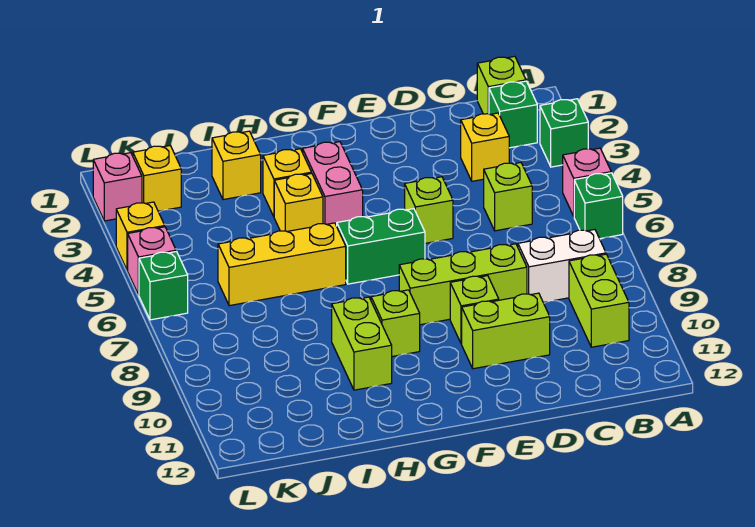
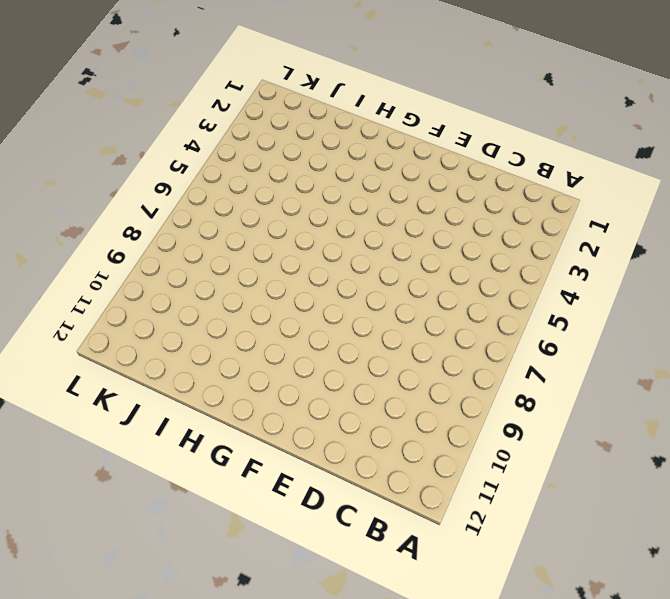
none -> green 1x1 brick [540,99,588,167]
none -> pink 1x1 brick [563,148,611,216]
none -> green 1x1 brick [574,173,623,239]

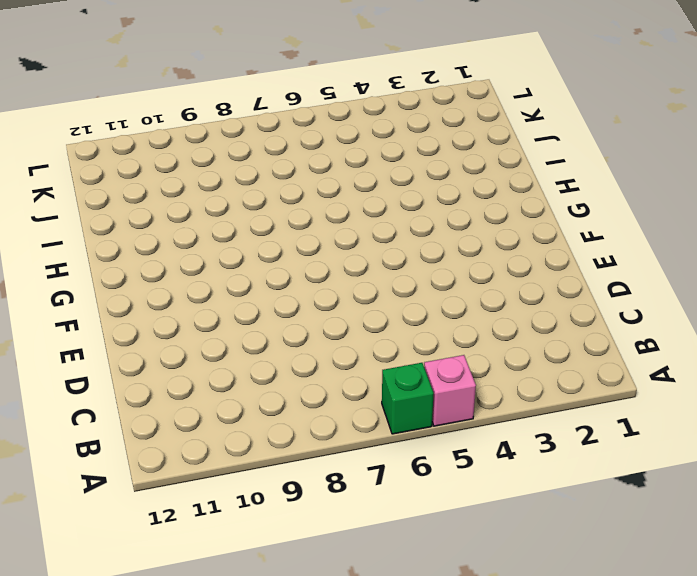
none -> green 1x1 brick [540,99,588,167]
none -> lime 1x1 brick [477,56,526,114]
none -> green 1x1 brick [489,81,537,148]

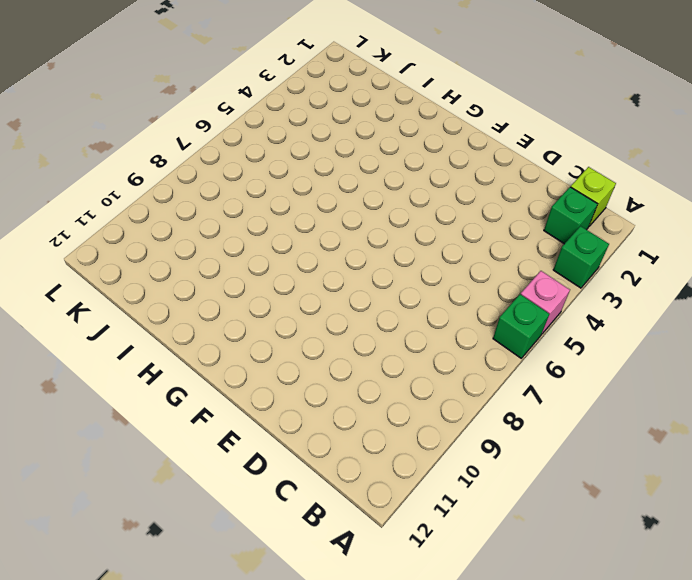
none -> white 1x2 brick [518,230,606,302]
none -> lime 1x2 brick [569,254,629,347]
none -> yellow 1x1 brick [461,113,509,181]

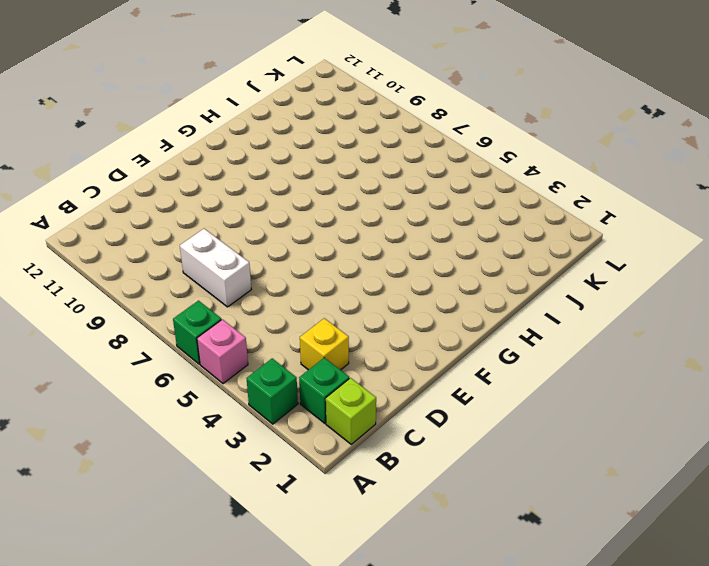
white 1x2 brick [180,229,251,307] -> white 1x2 brick turned to [518,230,606,302]
none -> lime 1x2 brick [569,254,629,347]
none -> lime 1x1 brick [484,163,532,231]
none -> lime 1x3 brick [399,244,527,325]

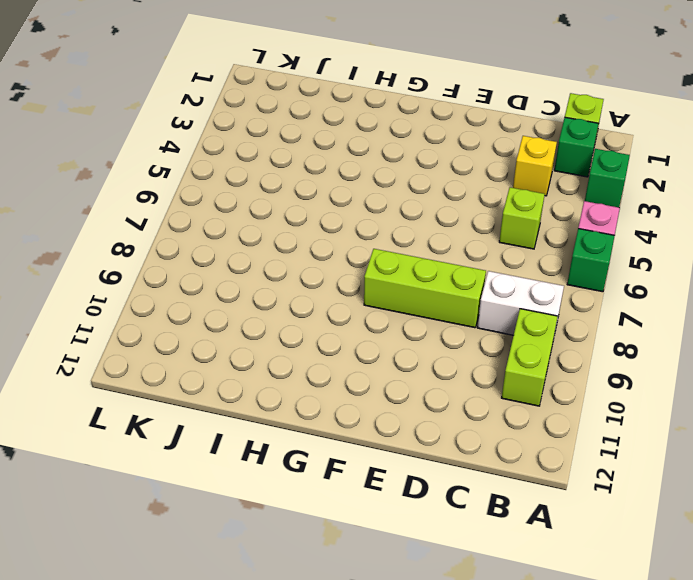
none -> lime 1x2 brick [462,293,550,369]
none -> lime 1x1 brick [405,177,453,243]
none -> lime 1x1 brick [450,276,499,344]

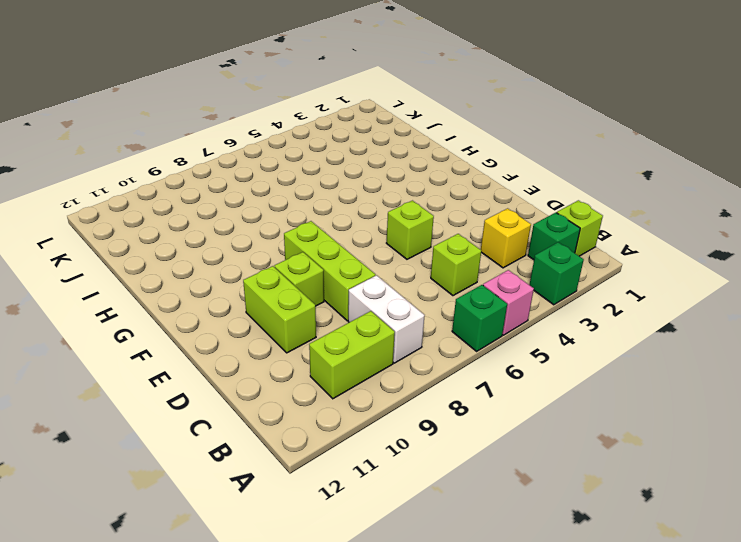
none -> green 1x2 brick [337,209,425,284]
none -> pink 1x2 brick [303,142,363,226]
none -> lime 1x1 brick [371,290,420,357]

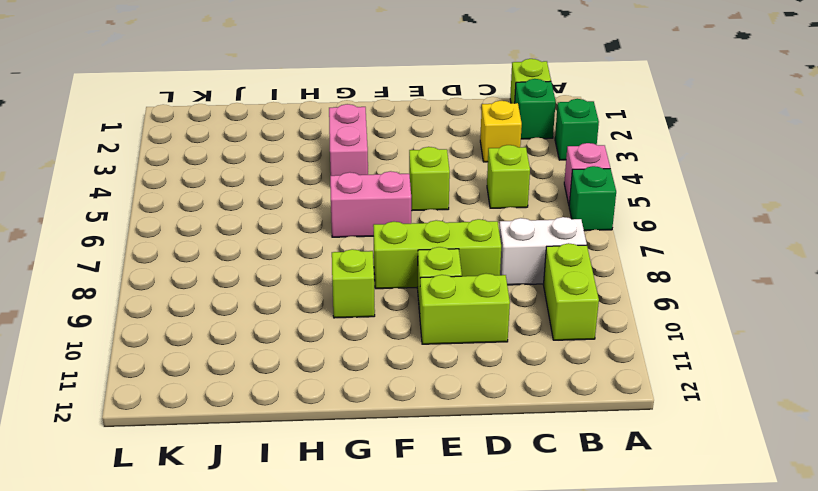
pink 1x2 brick [330,171,411,237] -> green 1x2 brick [337,209,425,284]
none -> yellow 1x1 brick [263,149,312,216]
none -> yellow 1x1 brick [274,174,323,231]
none -> yellow 1x3 brick [218,223,346,306]

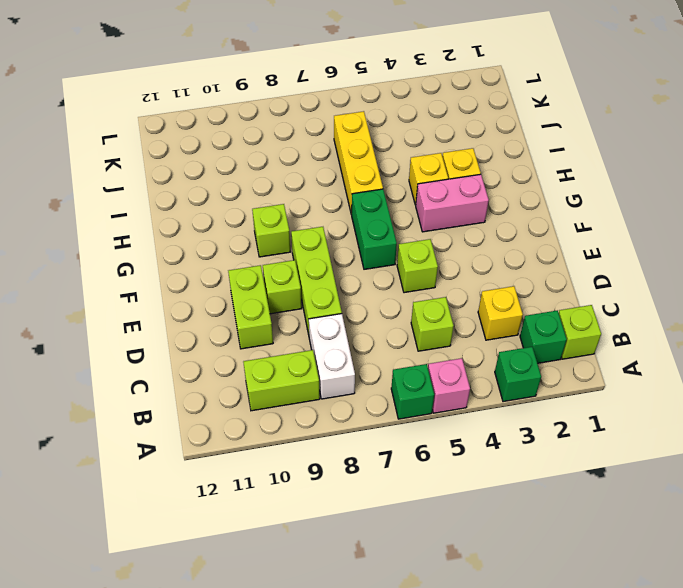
none -> lime 1x2 brick [332,297,392,390]
none -> yellow 1x1 brick [212,131,261,200]
none -> yellow 1x1 brick [133,146,181,211]

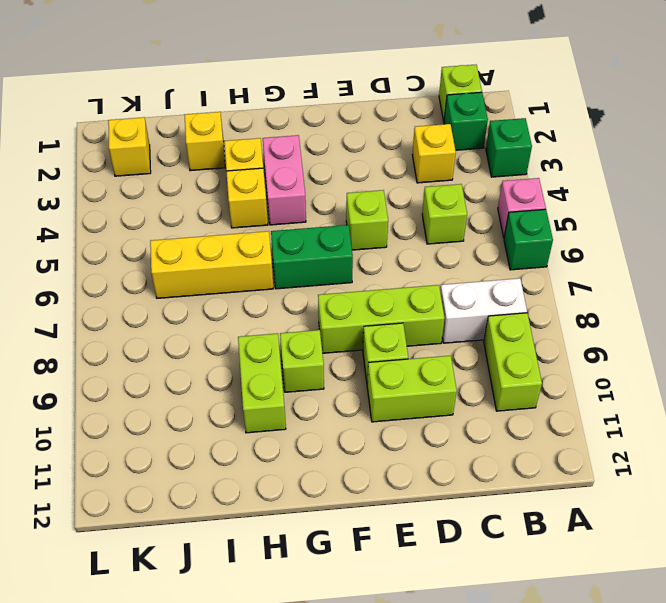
none -> pink 1x1 brick [93,153,142,221]
none -> yellow 1x1 brick [116,202,165,270]
none -> pink 1x1 brick [128,227,176,295]

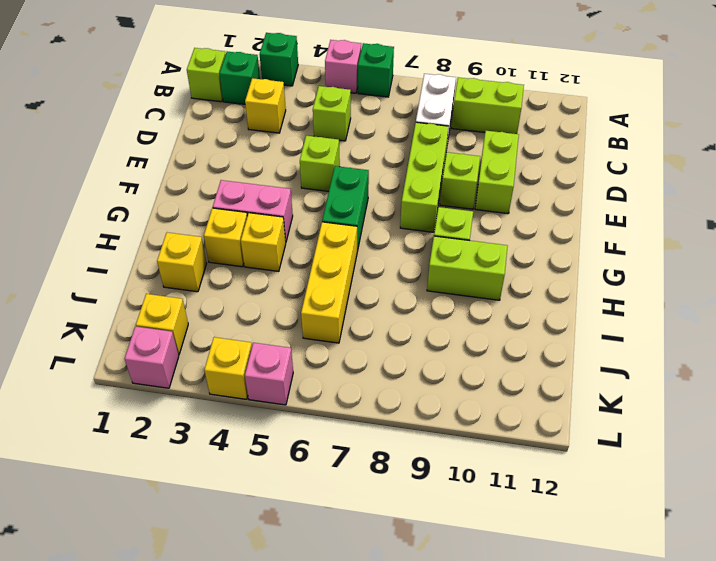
none -> green 1x1 brick [139,252,188,320]

